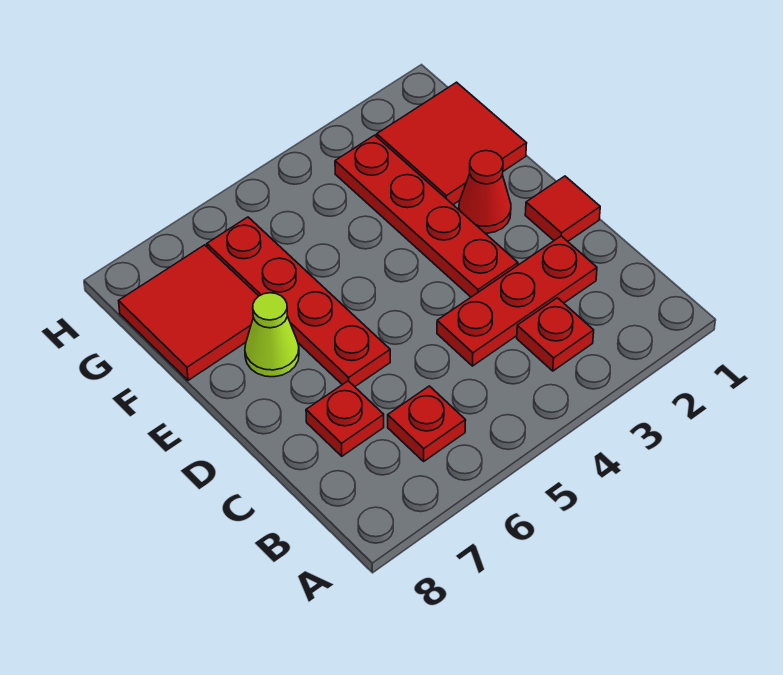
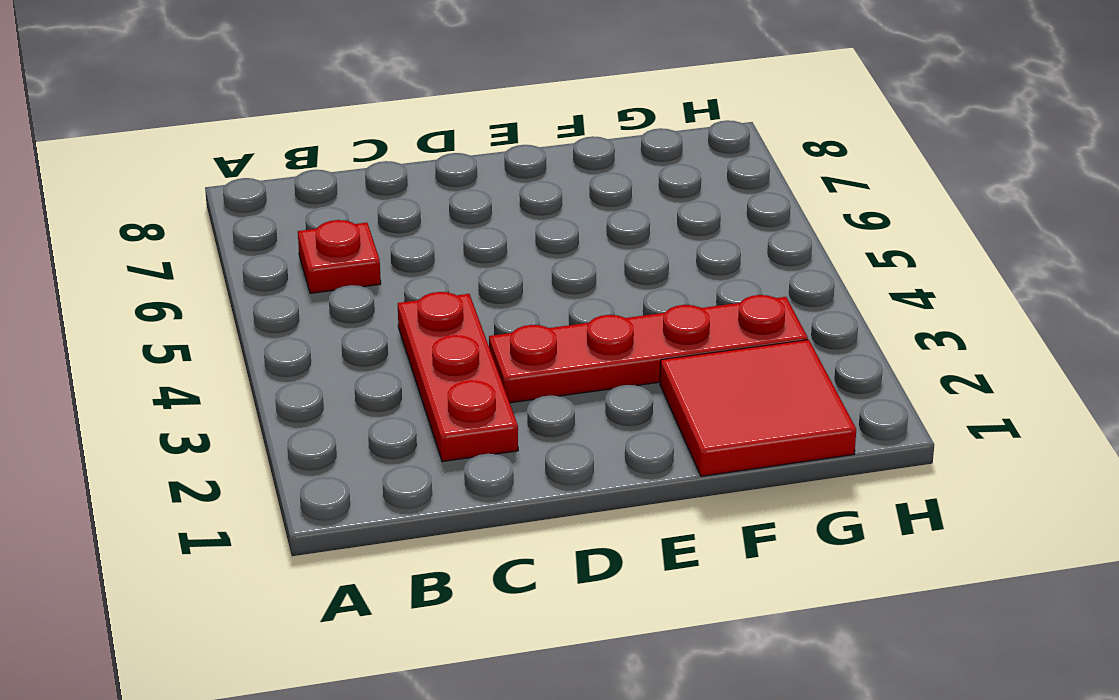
none -> red 1x1 plate [517,298,594,371]
none -> red 1x1 plate [306,381,384,456]

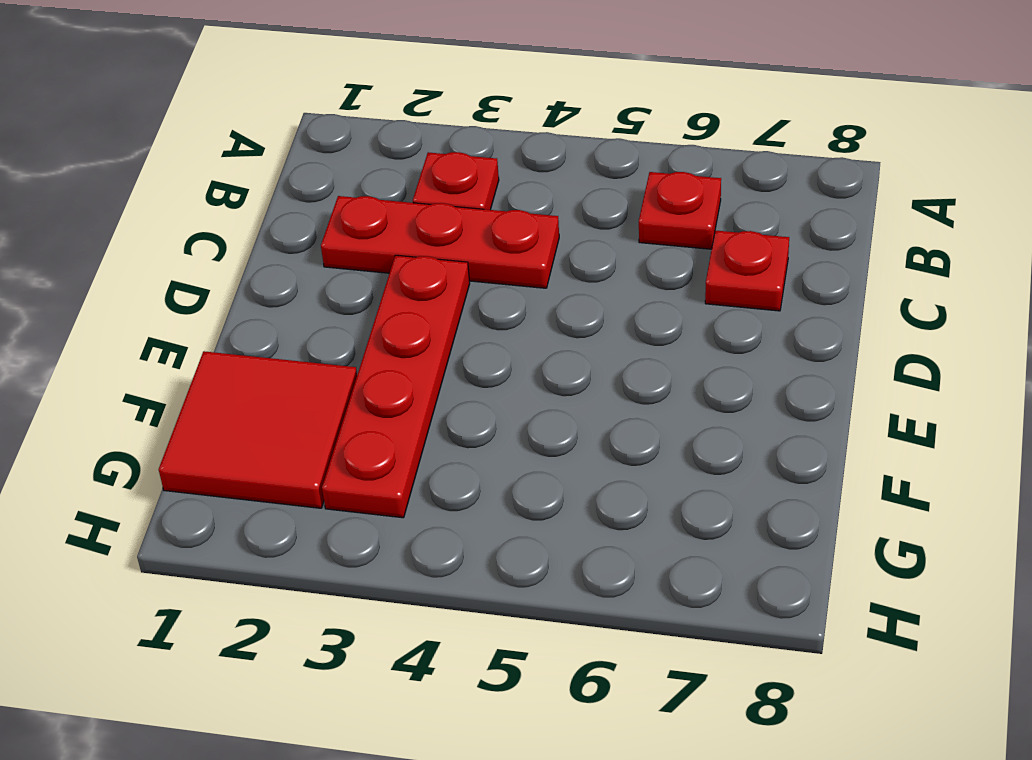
none -> red 1x1 tile [525,176,600,241]
none -> red 1x4 plate [207,217,390,387]

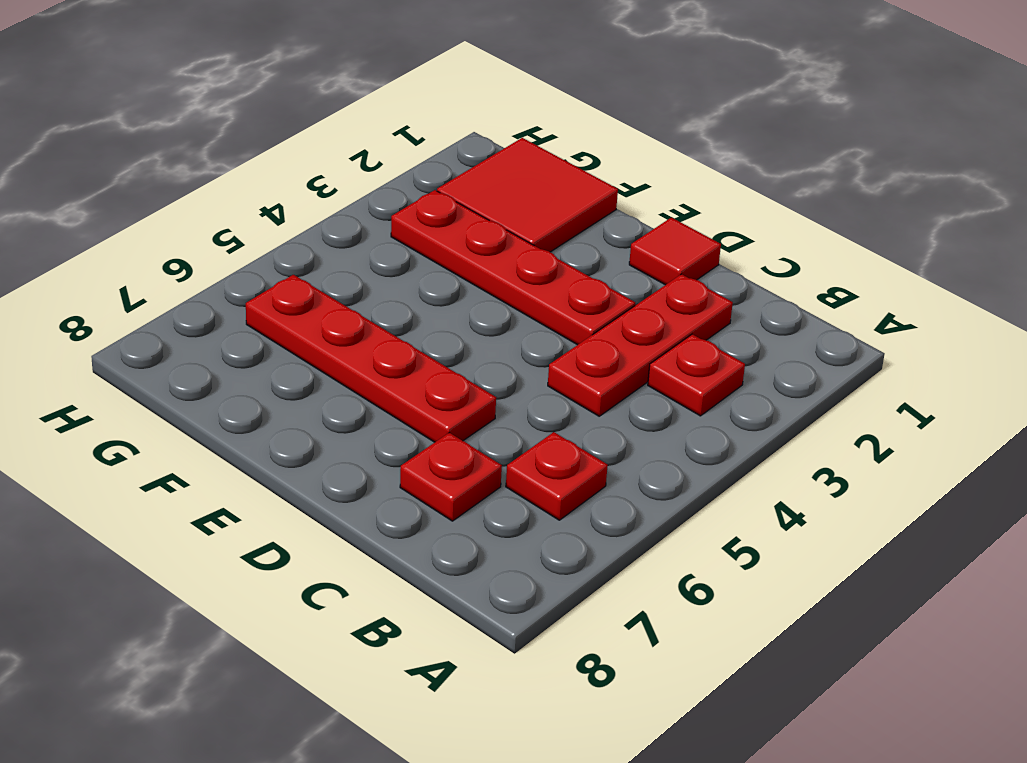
none -> red 1x1 cone [459,151,511,233]
none -> lime 1x1 cone [245,293,299,377]

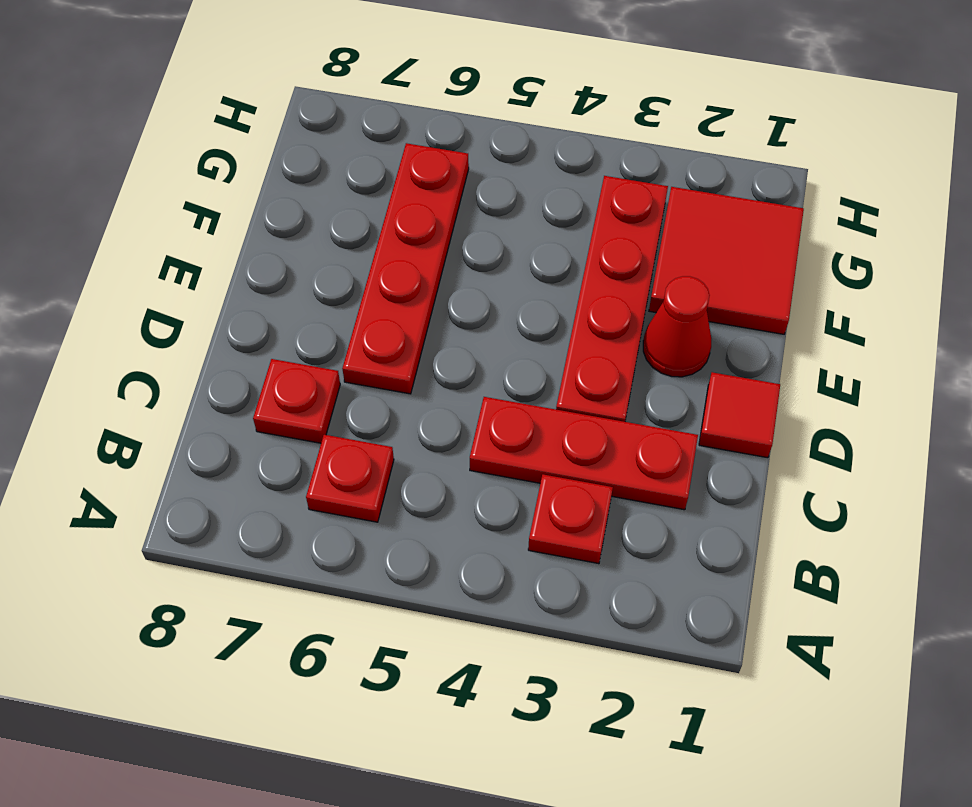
none -> lime 1x1 cone [245,293,299,377]
none -> red 2x2 tile [119,245,258,380]

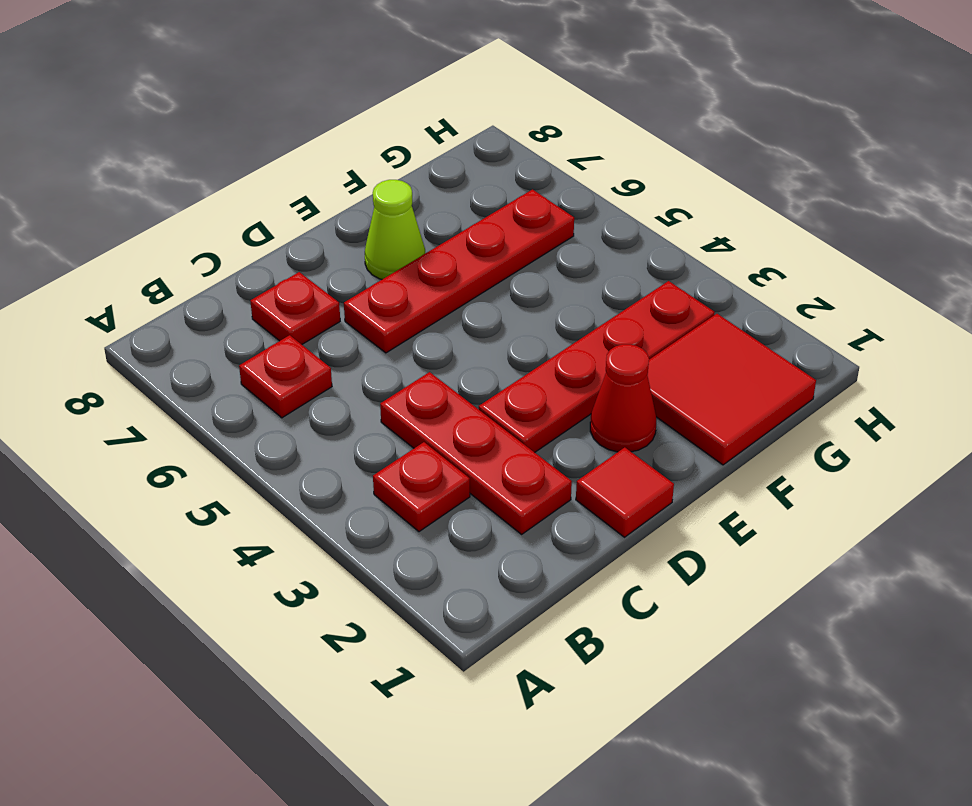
none -> red 2x2 tile [119,245,258,380]

